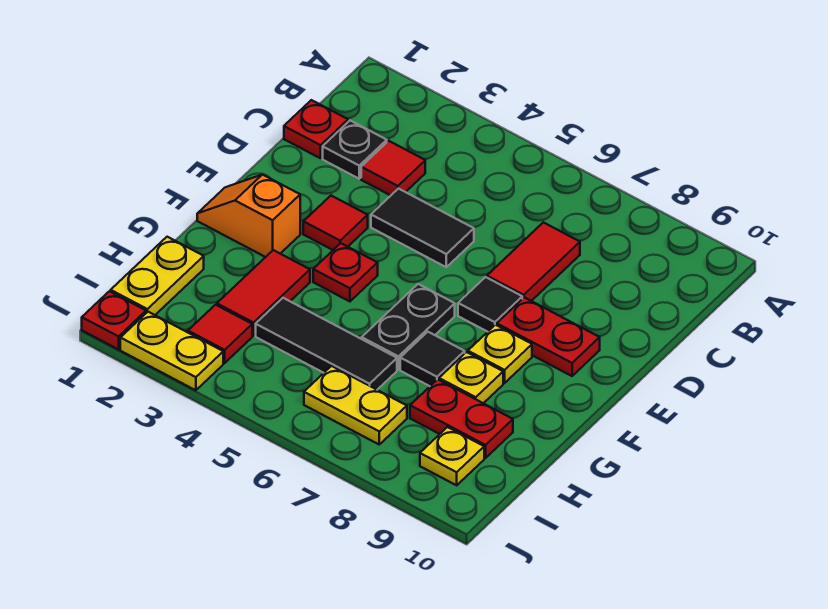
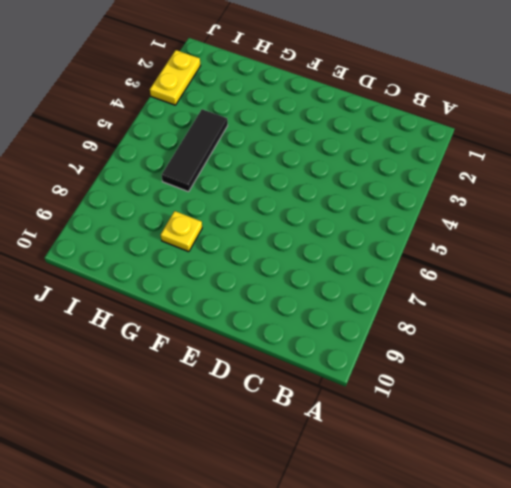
none -> red 1x1 plate [284,100,348,158]
none -> black 1x1 plate [323,121,387,179]
none -> red 1x1 tile [361,141,425,195]

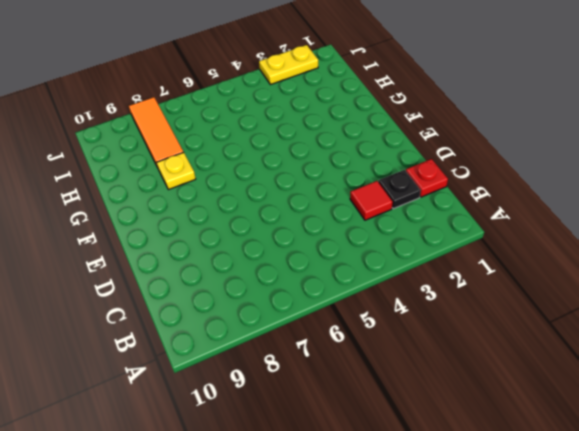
orange 1x3 tile [129,97,183,167] -> red 1x2 plate [410,379,513,458]
none -> red 1x2 tile [487,222,580,301]
none -> black 1x2 tile [371,189,474,267]
none -> red 1x1 tile [303,196,368,250]

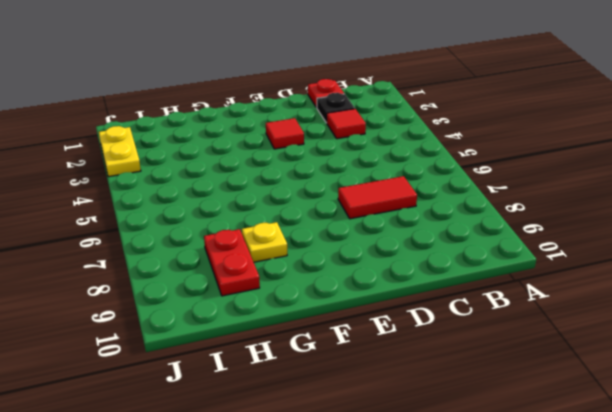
none -> black 1x2 tile [371,189,474,267]
none -> black 1x1 tile [458,277,522,332]
none -> red 1x2 plate [497,297,600,376]

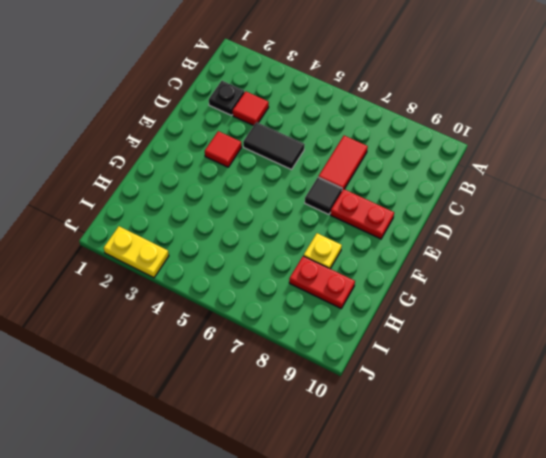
none -> red 1x1 plate [284,100,348,158]
none -> orange 1x2 slope [197,175,300,257]
none -> red 1x1 plate [313,243,378,301]

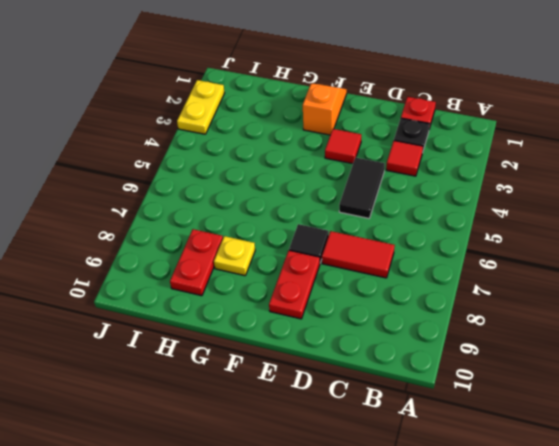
none -> red 1x1 plate [313,243,378,301]
none -> black 1x2 plate [362,284,455,369]
none -> yellow 1x1 plate [468,325,532,383]

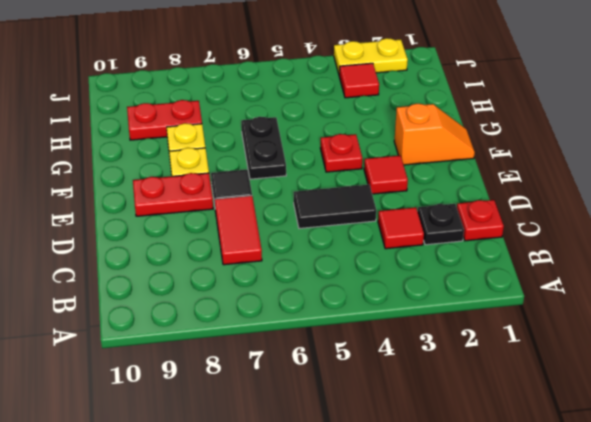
none -> red 1x2 tile [217,250,310,336]
none -> black 1x1 tile [400,332,465,386]
none -> yellow 1x2 plate [111,237,204,315]

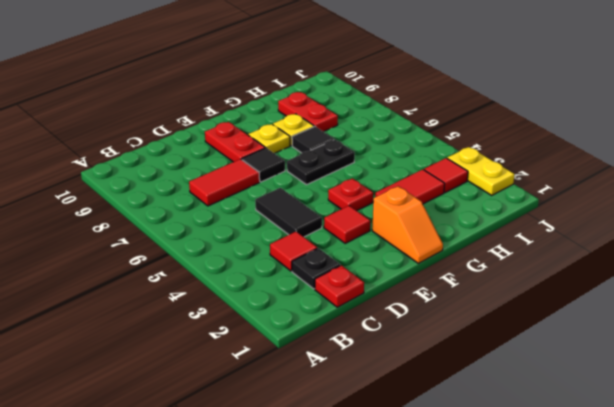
none -> yellow 1x2 plate [111,237,204,315]
none -> black 1x3 tile [256,298,397,390]
none -> yellow 1x2 plate [304,366,407,444]

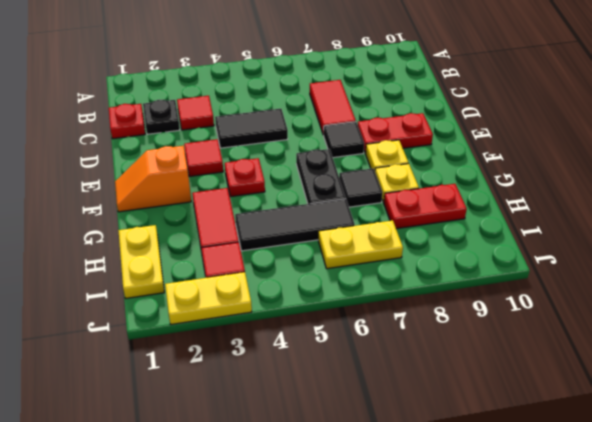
none -> yellow 1x1 plate [420,427,484,485]
none -> red 1x1 plate [82,291,146,350]

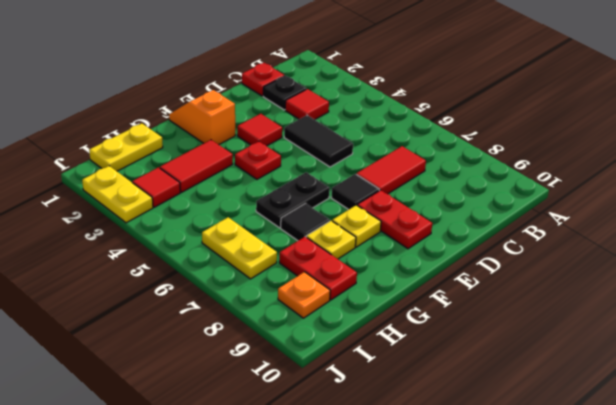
orange 1x1 plate [278,272,330,318] -> yellow 1x1 plate [420,427,484,485]
none -> black 1x3 tile [256,298,397,390]
none -> red 1x1 plate [82,291,146,350]

